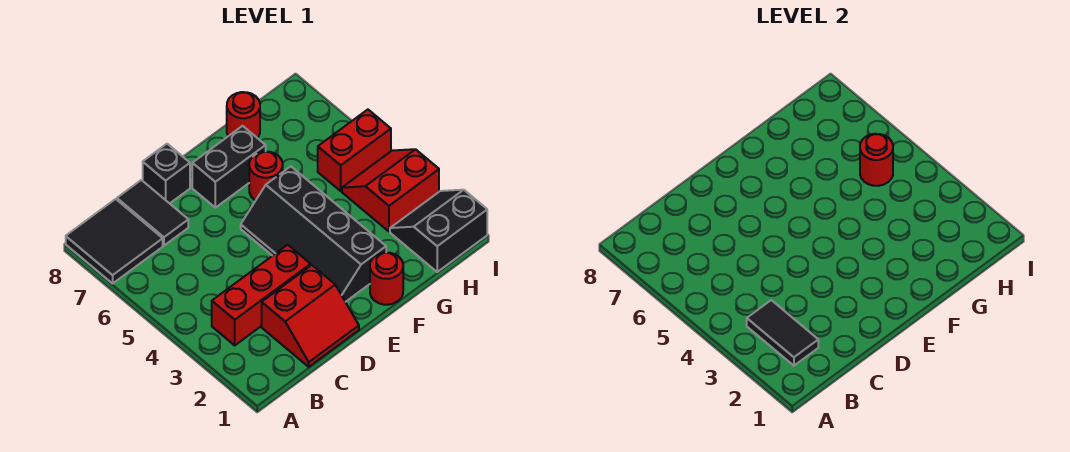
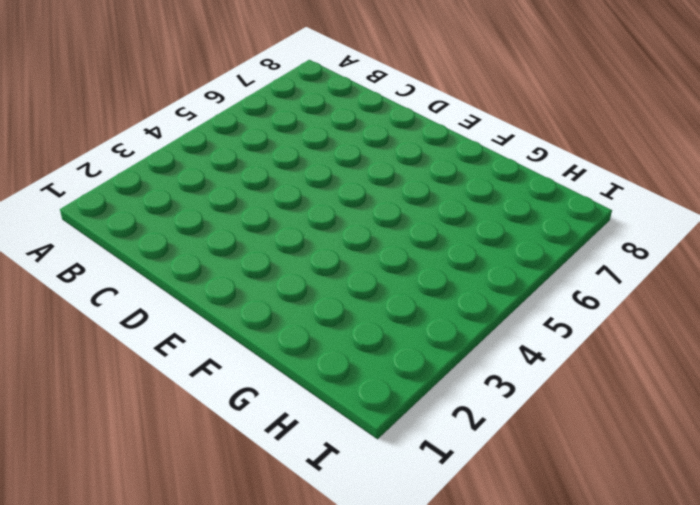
none -> black 2x2 tile [66,199,163,283]
none -> red 1x3 brick [212,245,311,345]
none -> red 2x2 slope [262,265,359,367]

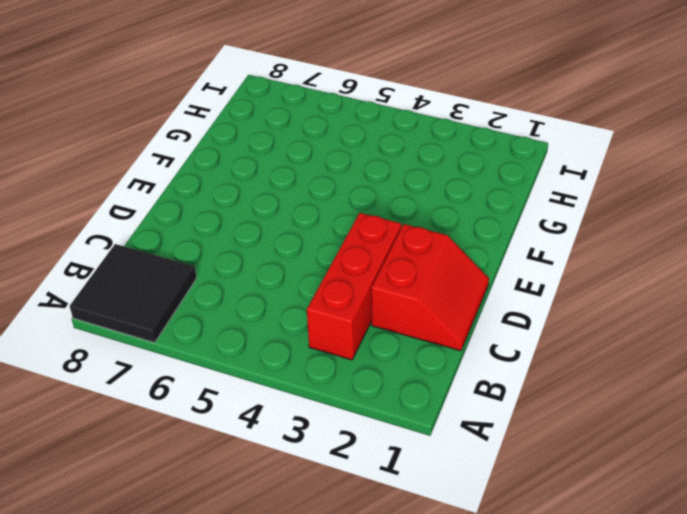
none -> black 1x2 tile [117,180,188,245]
none -> black 1x1 brick [143,144,190,203]
none -> black 2x4 slope [241,166,386,302]

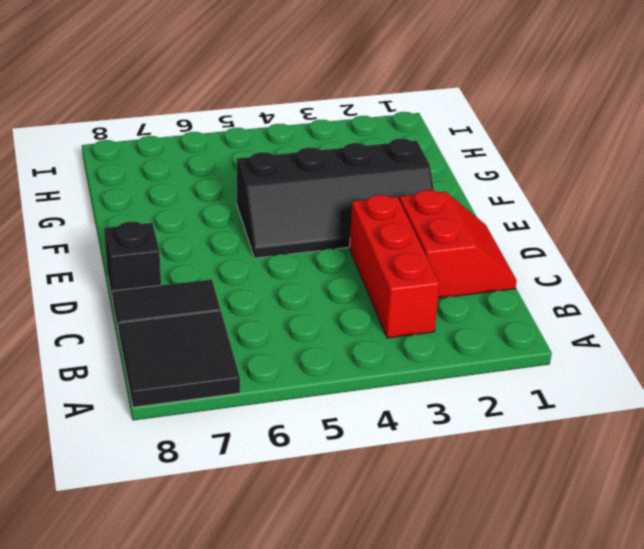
none -> black 1x2 brick [192,126,266,208]
none -> red 1x1 round brick [370,253,403,305]
none -> red 1x1 round brick [249,152,283,201]

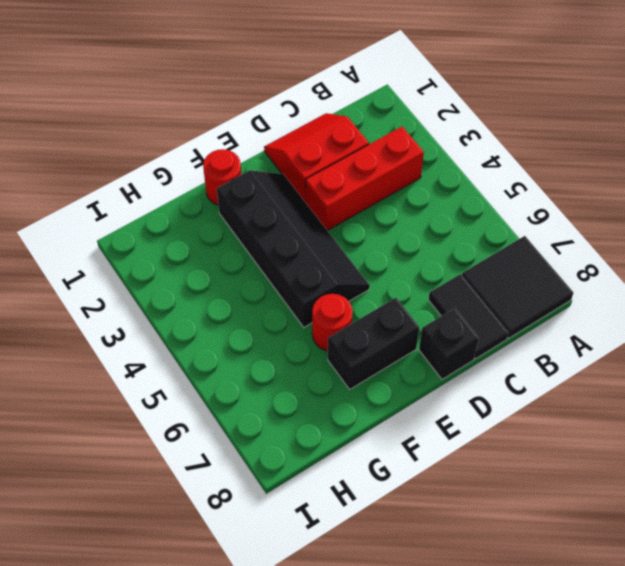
none -> red 1x1 round brick [227,92,260,138]
none -> black 2x2 slope [390,190,487,272]
none -> red 2x2 slope [342,149,439,231]

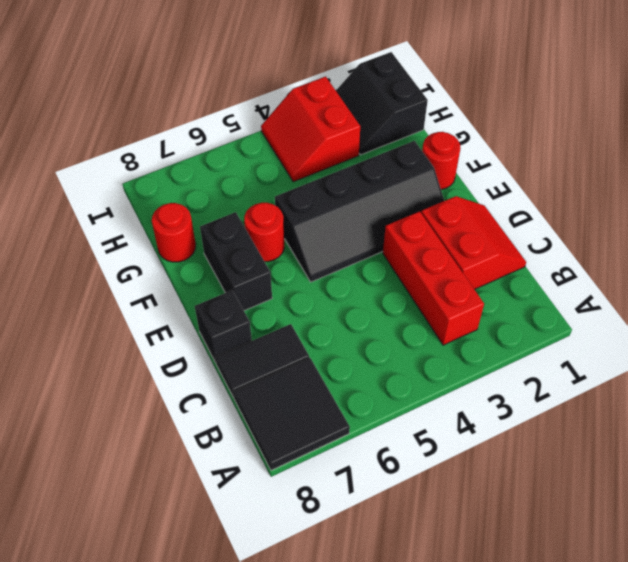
none -> red 1x2 brick [318,110,391,191]
none -> black 1x2 tile [747,300,818,366]
none -> red 1x1 round brick [860,134,893,186]

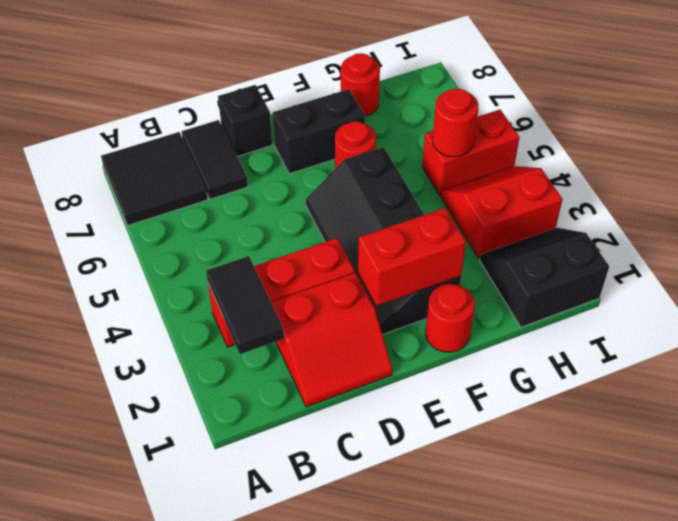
red 1x2 brick [358,208,466,306] -> none

